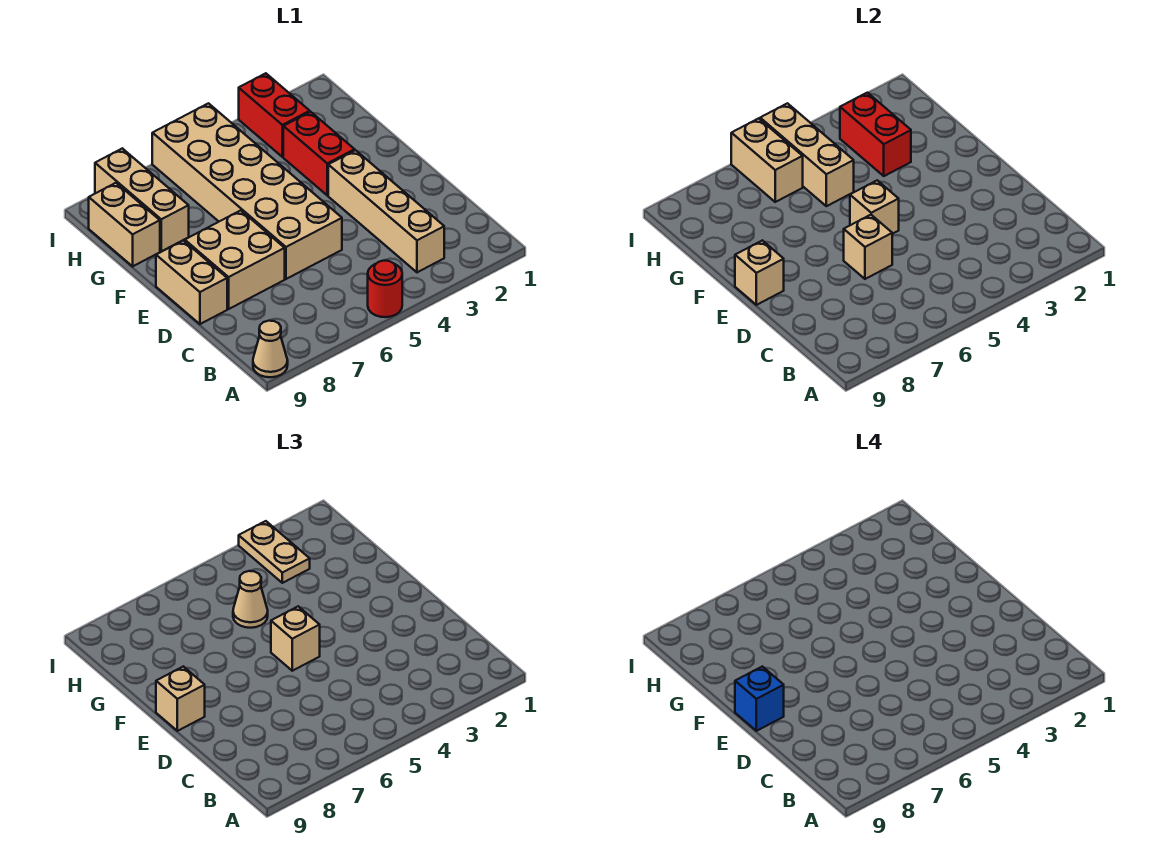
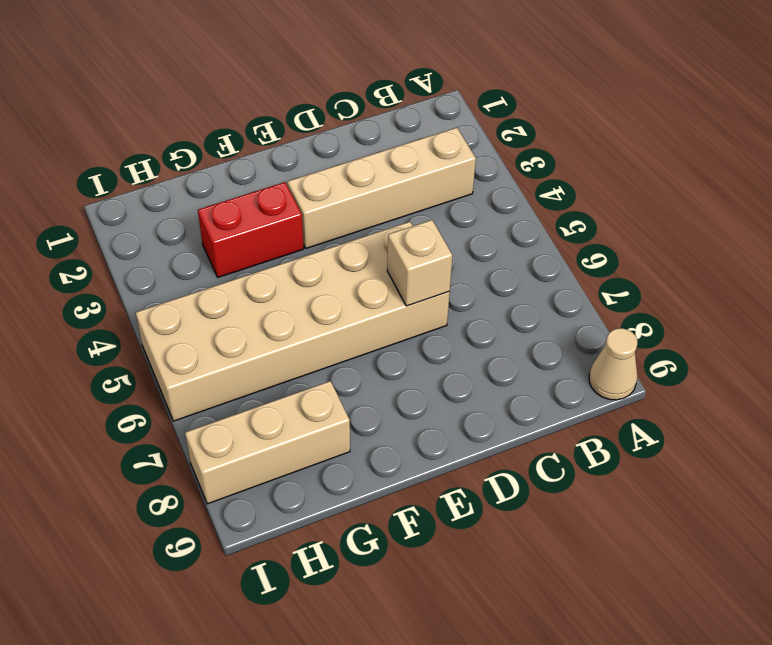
none -> red 1x1 round brick [368,261,402,317]
none -> tan 2x2 brick [185,210,285,309]
none -> tan 1x2 brick [156,240,227,324]

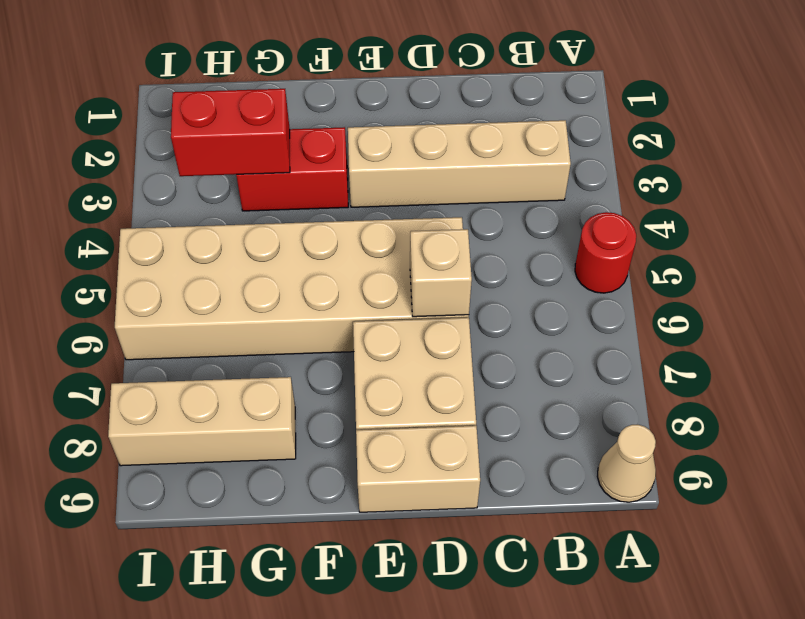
none -> tan 1x2 brick [89,183,160,266]
none -> red 1x2 brick [239,73,310,157]
none -> tan 1x1 brick [850,180,899,234]

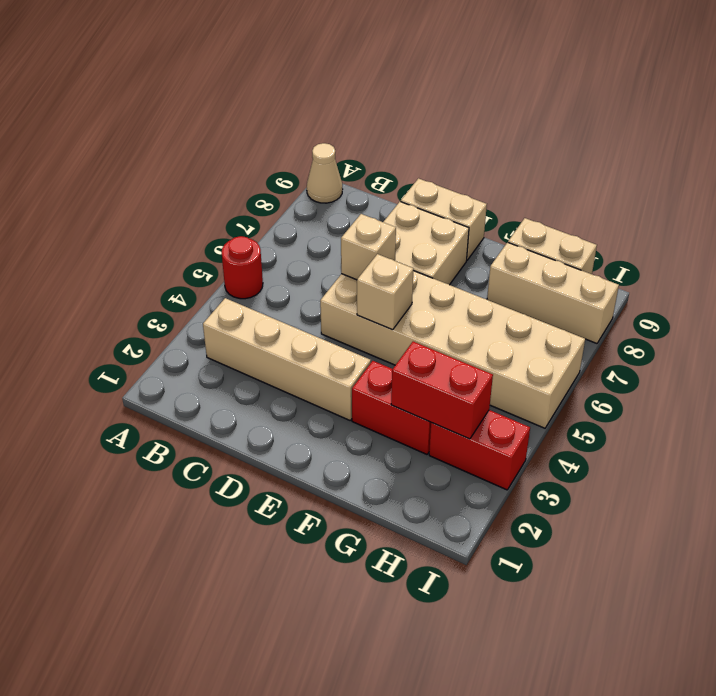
none -> tan 1x1 brick [735,240,784,305]
none -> tan 1x3 brick [760,103,854,206]
none -> tan 1x2 brick [731,118,803,202]

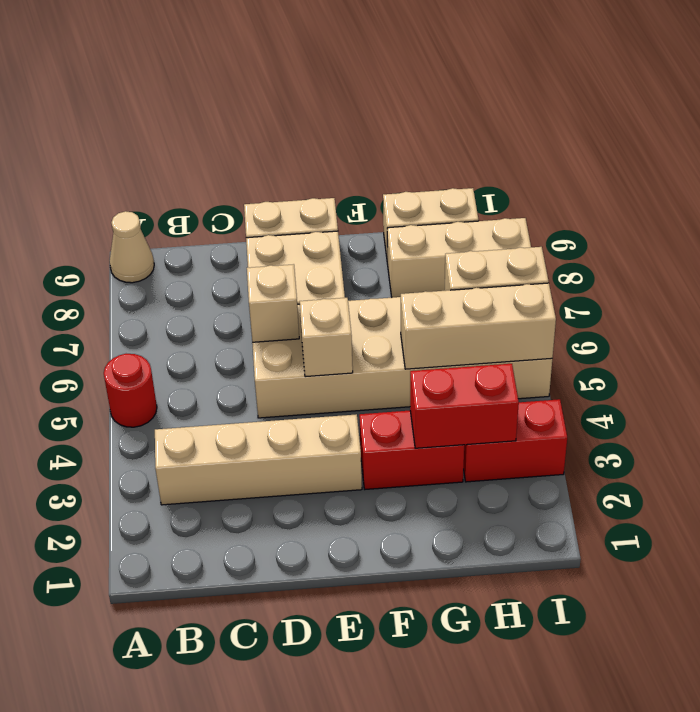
none -> tan 1x1 brick [735,240,784,305]
none -> tan 1x1 brick [271,606,320,671]
none -> tan 1x1 brick [156,666,205,731]

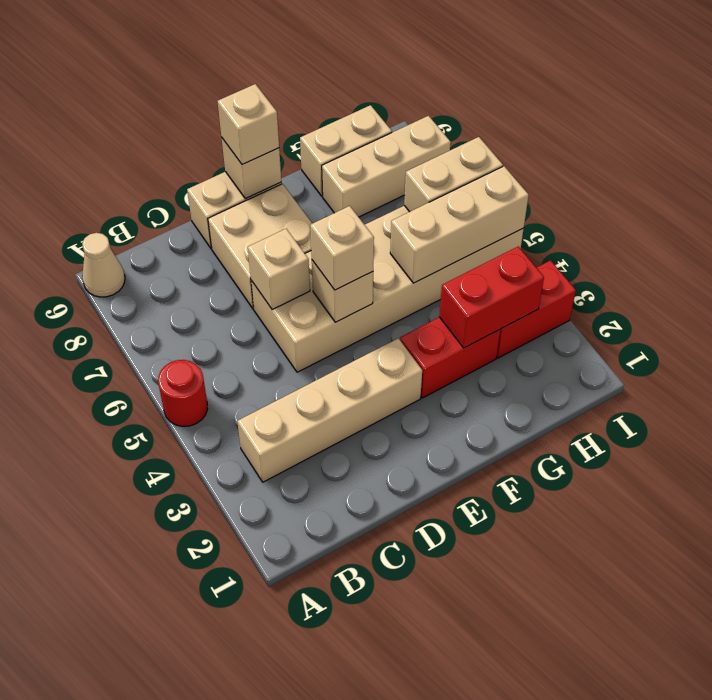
none -> tan 1x1 cone [233,571,268,628]
none -> tan 1x2 plate [239,521,310,583]
none -> blue 1x1 brick [735,666,784,731]

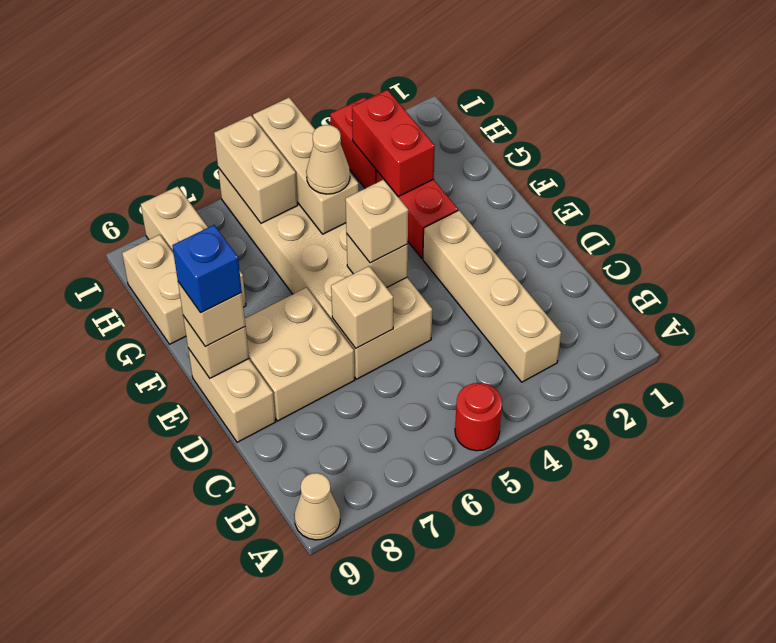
none -> tan 1x2 plate [239,521,310,583]

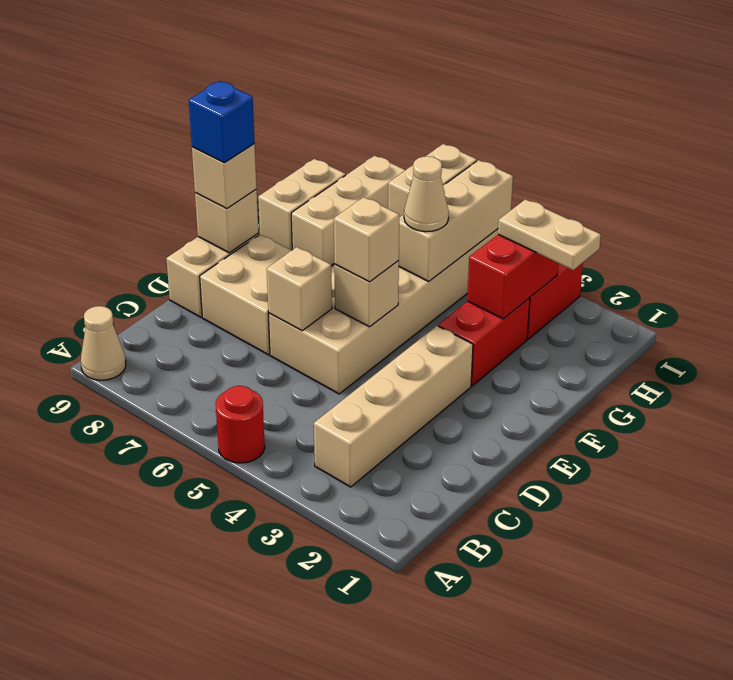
tan 1x2 plate [498,199,601,270] -> tan 1x2 plate turned to [239,521,310,583]

